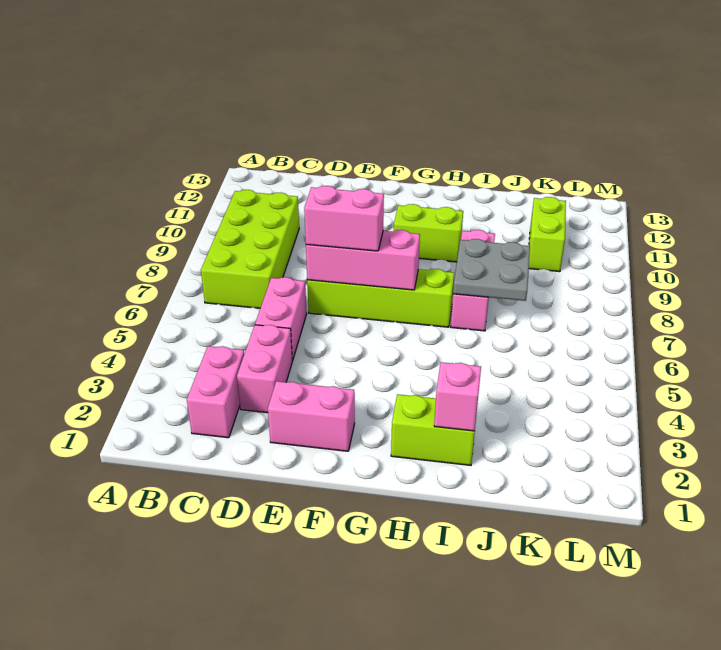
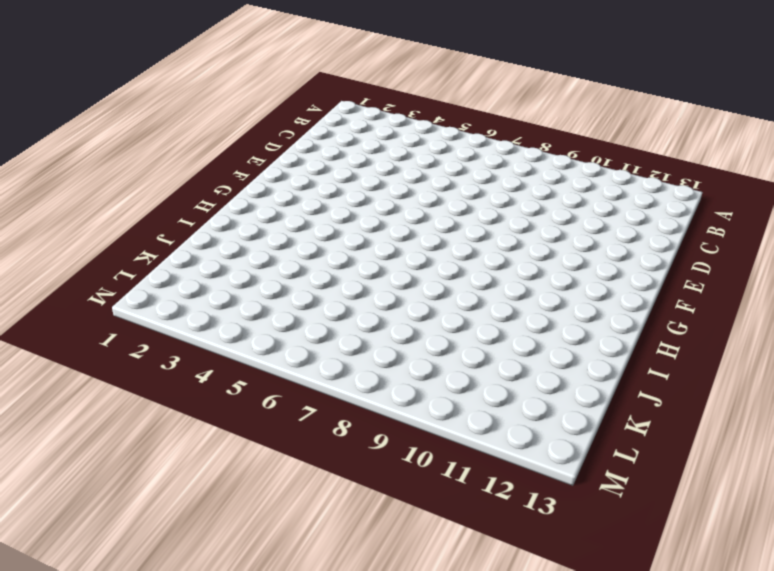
none -> lime 2x4 brick [201,190,299,308]
none -> pink 1x2 brick [187,346,244,438]
none -> pink 1x2 brick [237,325,293,413]

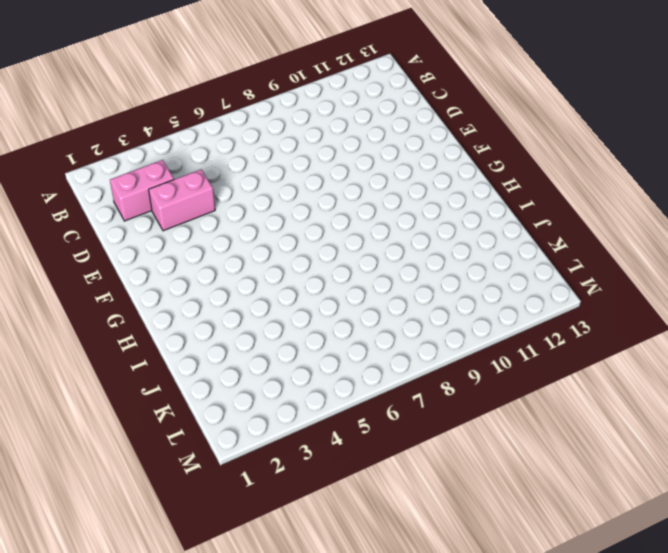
none -> lime 2x4 brick [201,190,299,308]
none -> pink 1x2 brick [255,277,307,360]
none -> pink 1x2 brick [268,381,355,451]

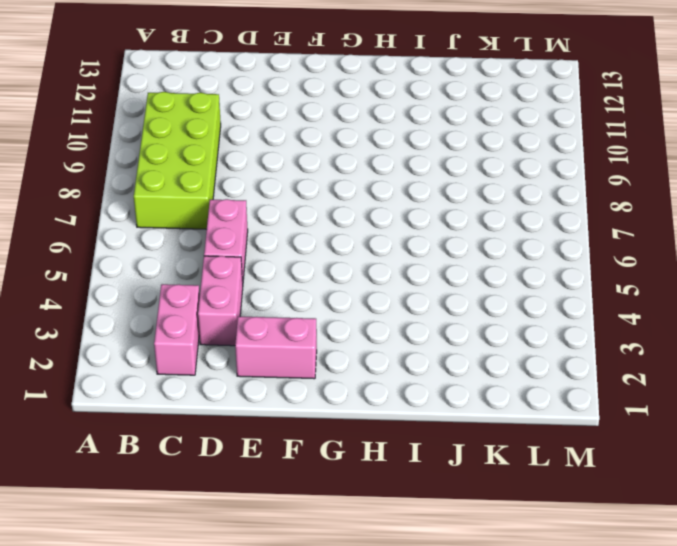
none -> lime 1x4 brick [307,269,454,327]
none -> lime 1x2 brick [394,204,463,262]
none -> lime 1x2 brick [391,394,475,465]

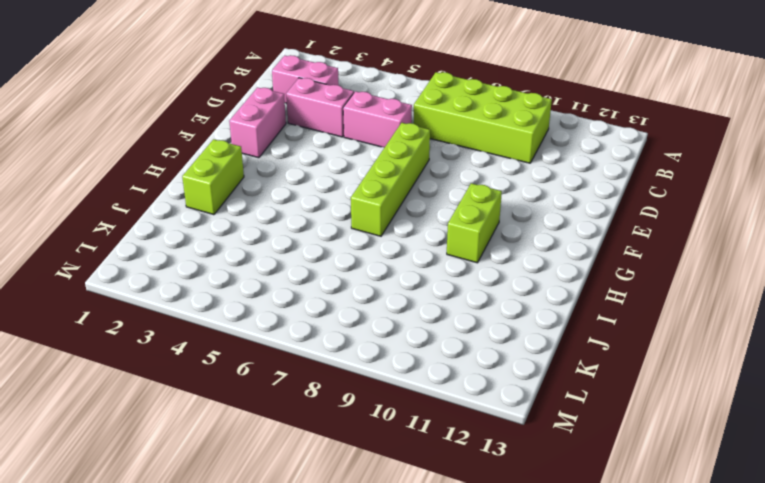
none -> pink 1x3 brick [451,230,495,331]
none -> lime 1x2 brick [529,197,566,272]
none -> pink 1x3 brick [306,230,420,290]

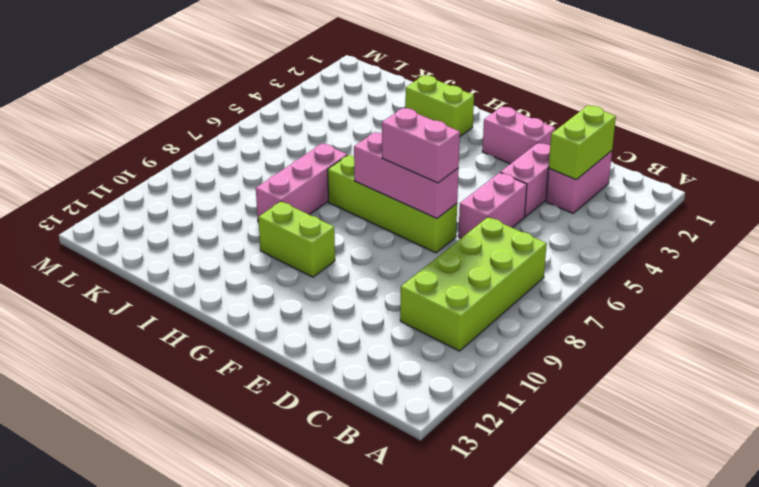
lime 1x2 brick [549,105,616,180] -> lime 1x2 brick moved to [529,197,566,272]
none -> pink 1x1 brick [434,362,481,431]
none -> grey 2x2 plate [453,239,530,301]

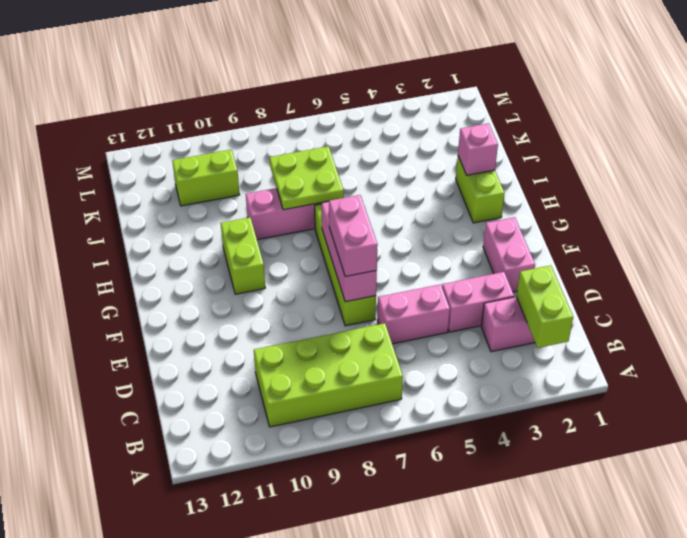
lime 1x2 brick [516,265,573,348] -> none
lime 2x2 plate [269,146,344,210] -> grey 2x2 plate [453,239,530,301]

